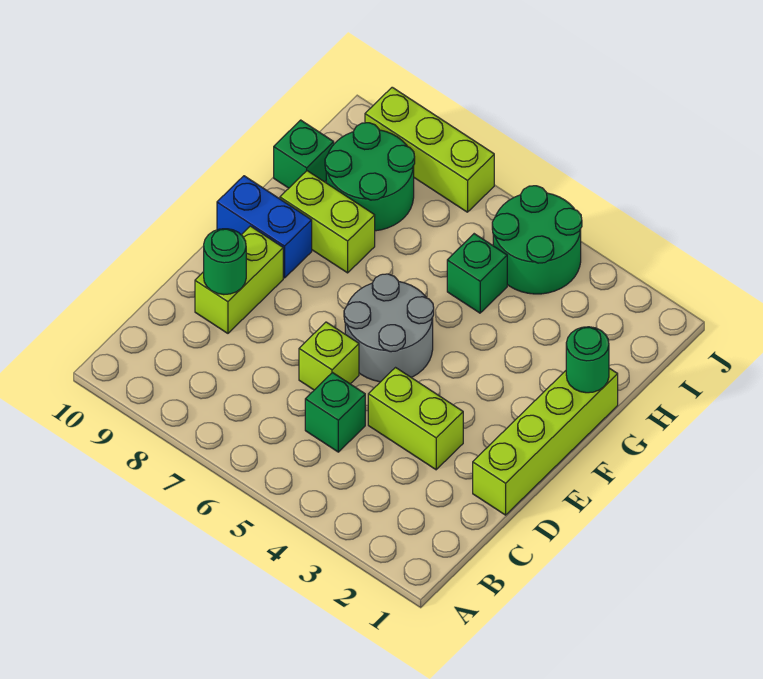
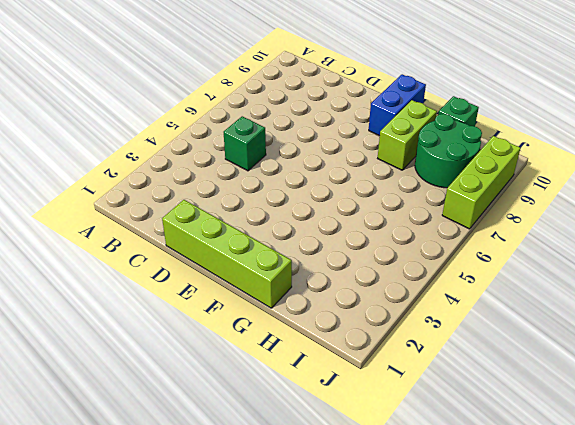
none -> lime 1x2 brick [368,368,463,470]
none -> lime 1x1 brick [299,322,359,390]
none -> lime 1x2 brick [195,226,283,333]

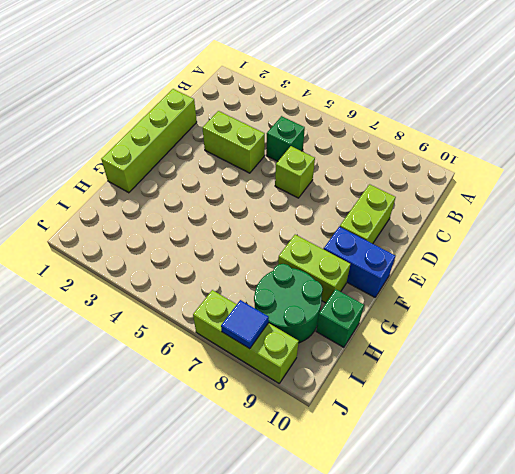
blue 1x1 tile [221,300,269,349] -> none
none -> grey 2x2 round brick [344,274,434,382]
none -> green 1x1 brick [447,234,507,313]
none -> green 2x2 round brick [492,186,582,294]

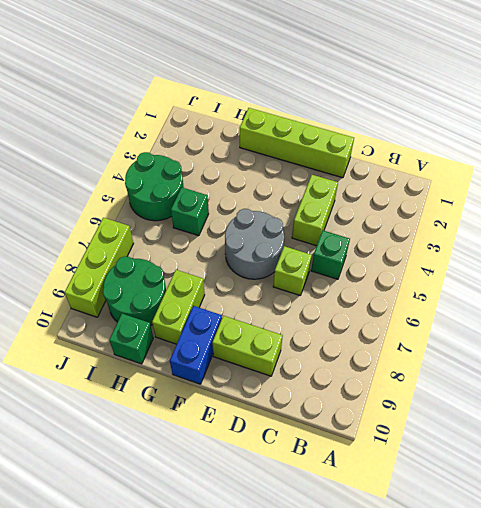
none -> green 1x1 round brick [204,229,246,295]
none -> green 1x1 round brick [566,327,609,393]

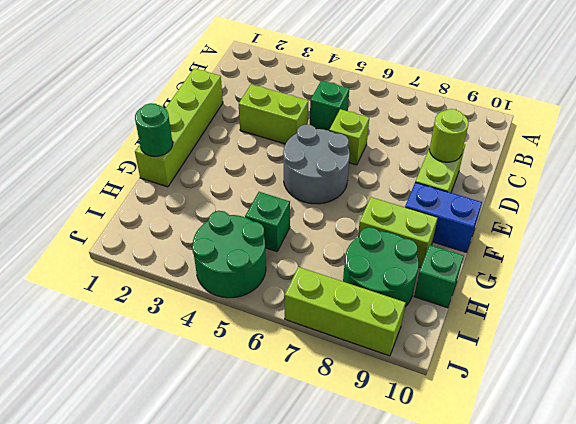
lime 1x1 round brick [429,109,469,162] -> green 1x1 round brick [204,229,246,295]

